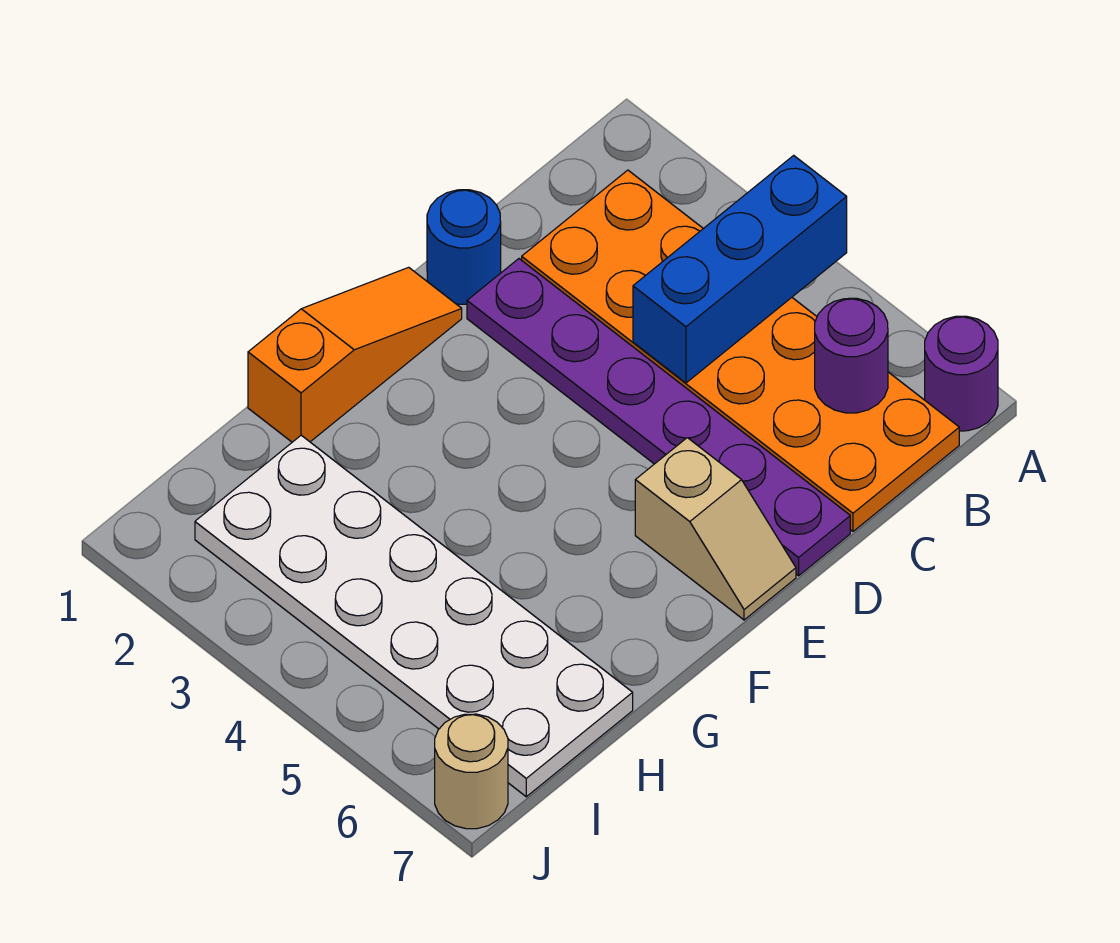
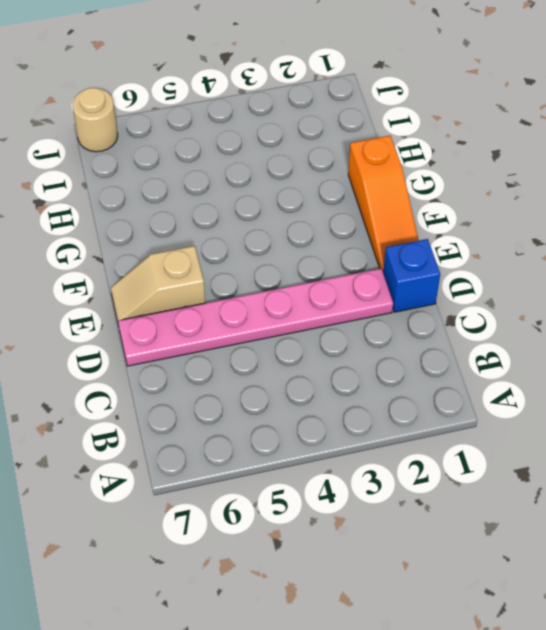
blue 1x1 brick [383,239,440,312] -> blue 1x1 round brick [427,190,501,304]
pink 1x6 plate [118,269,393,366] -> purple 1x6 plate [467,259,850,576]
none -> purple 1x1 round brick [925,316,998,431]
none -> orange 2x6 plate [522,170,959,531]

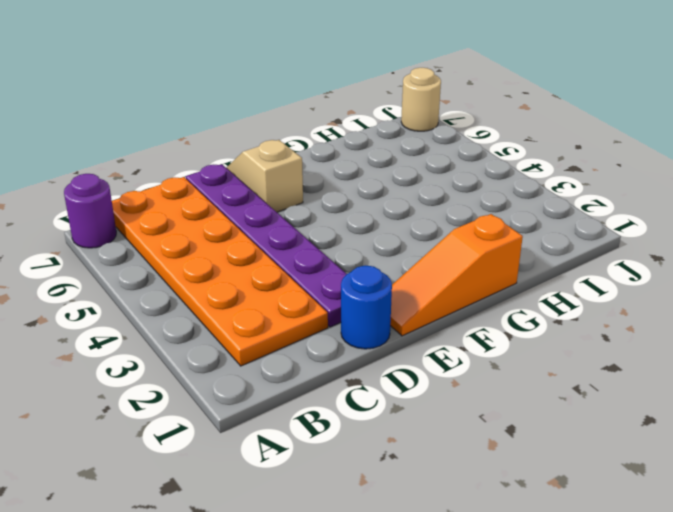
none -> white 2x6 plate [195,435,633,797]
none -> blue 1x3 brick [633,155,847,383]

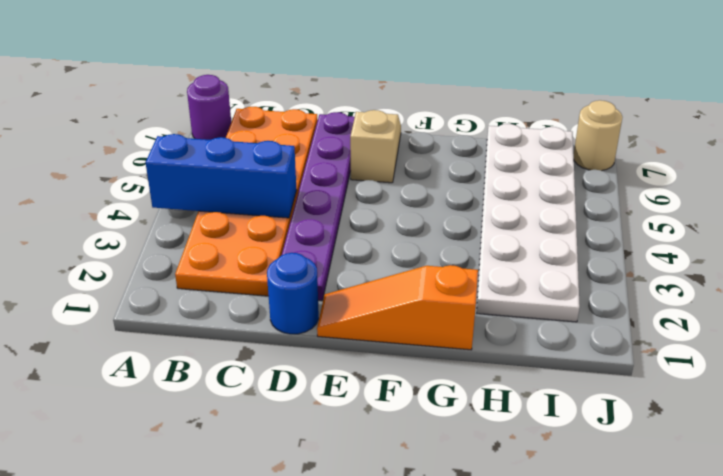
none -> purple 1x1 round brick [815,298,888,413]

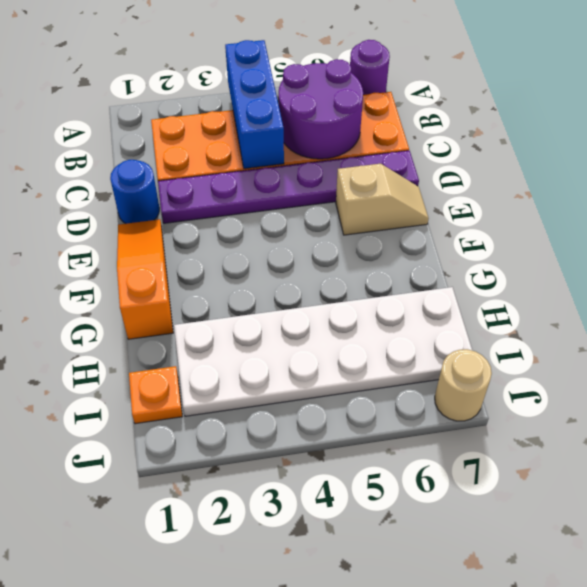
purple 2x2 round brick [279,59,363,159] -> purple 1x1 round brick [815,298,888,413]
orange 1x1 plate [129,366,182,424] -> none

